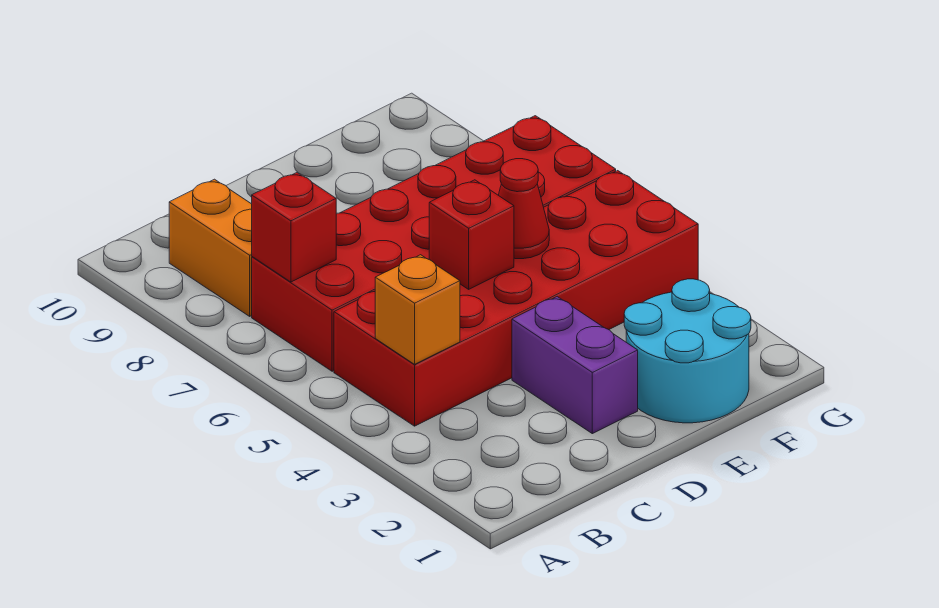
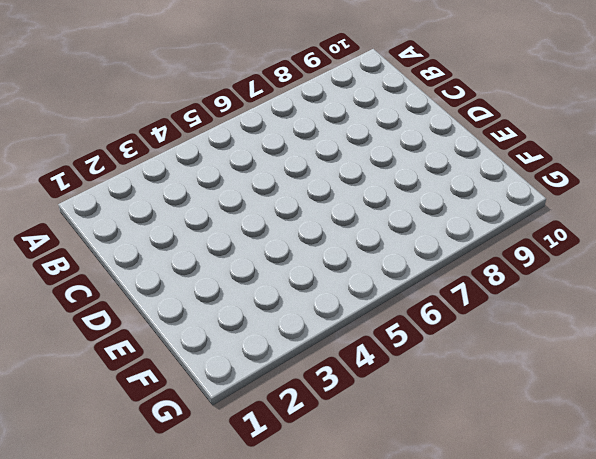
none -> red 2x6 brick [334,171,698,426]
none -> red 2x6 brick [252,116,616,371]

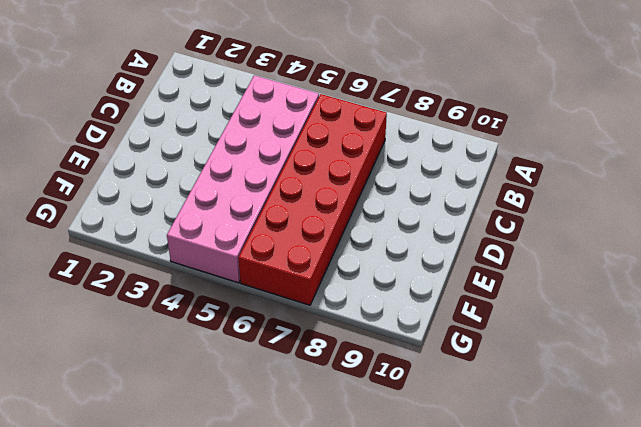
pink 2x6 brick [167,75,319,283] -> red 2x6 brick [334,171,698,426]
none -> orange 1x2 brick [169,179,252,316]
none -> purple 1x2 brick [512,297,638,434]

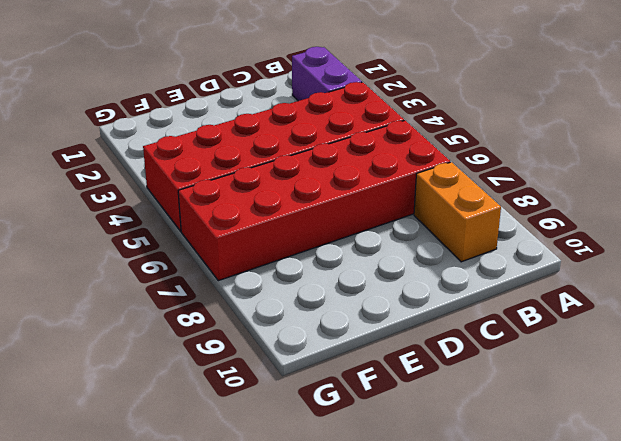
purple 1x2 brick [292,47,362,101] -> purple 1x2 brick moved to [512,297,638,434]
none -> cyan 2x2 round brick [624,279,751,423]
none -> orange 1x1 brick [375,255,460,364]

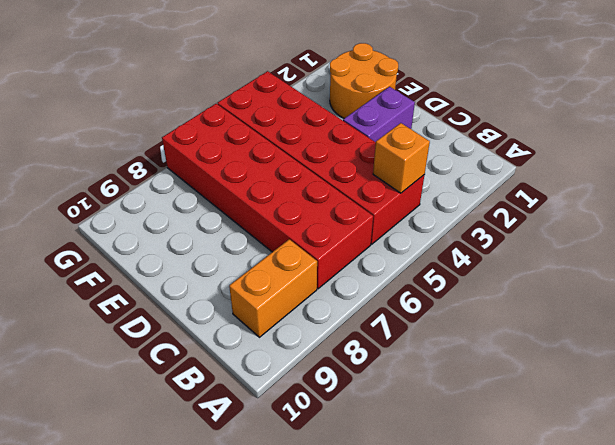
orange 2x2 round brick [330,43,398,118] -> cyan 2x2 round brick [624,279,751,423]
none -> red 1x1 brick [252,173,336,282]
none -> red 1x1 brick [429,180,514,289]

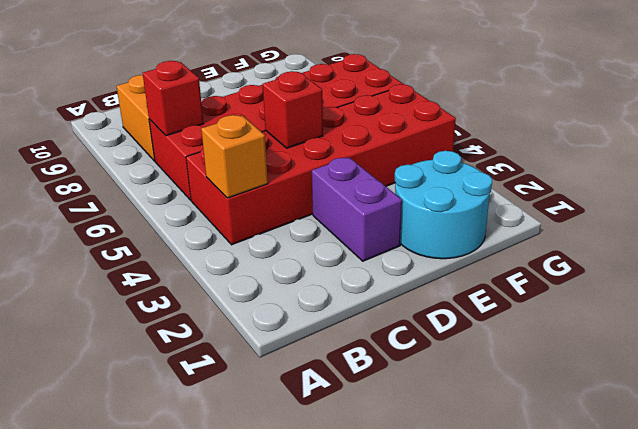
none -> red 1x1 cone [498,159,549,259]

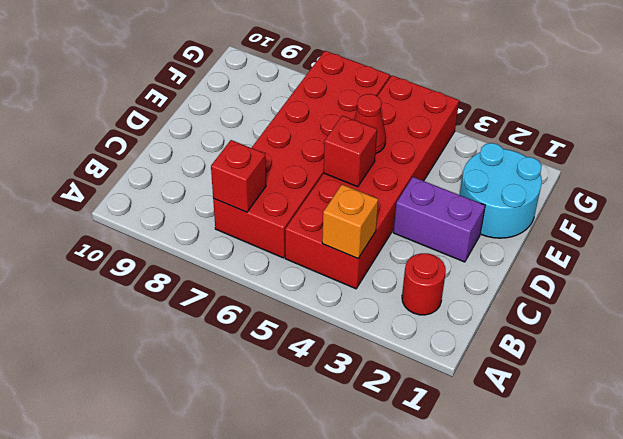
red 1x1 round brick [402,253,446,315] -> none
none -> orange 1x2 brick [169,179,252,316]

